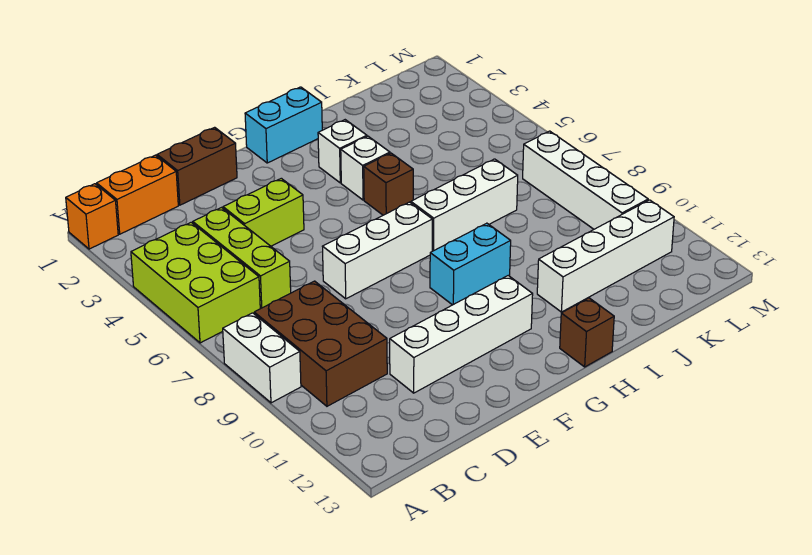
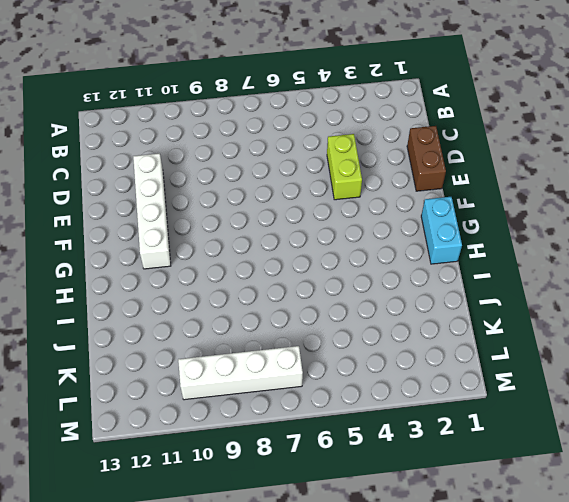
none -> orange 1x1 brick [66,184,118,249]
none -> lime 2x3 brick [131,222,260,343]
none -> white 1x2 brick [223,313,301,403]

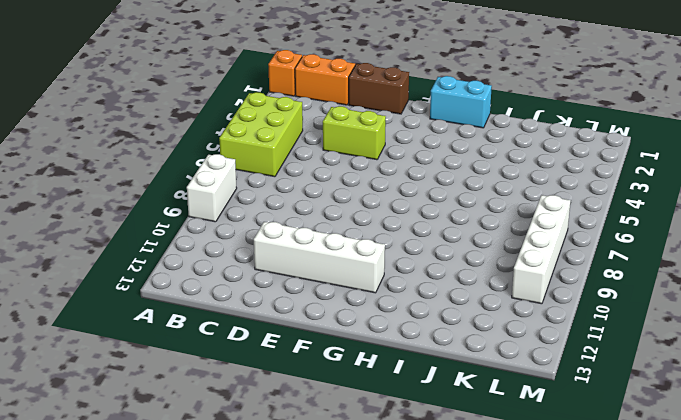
none -> brown 2x3 brick [254,281,387,406]
none -> lime 1x3 brick [193,208,291,309]
none -> white 1x3 brick [322,202,432,299]

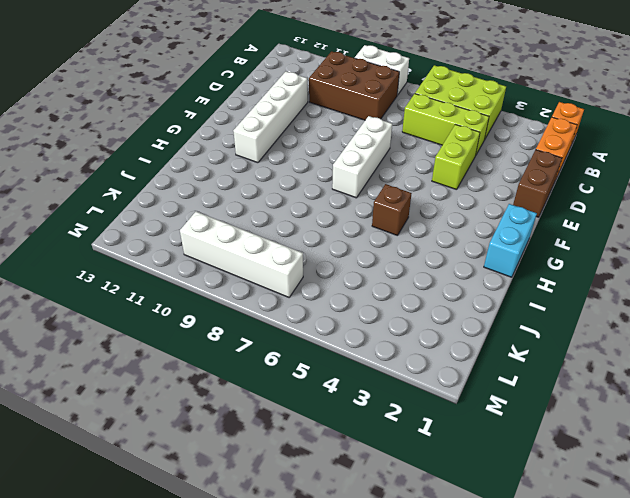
none -> cyan 1x2 brick [430,223,511,305]
none -> white 1x1 brick [318,120,367,183]
none -> white 1x1 brick [341,136,390,200]

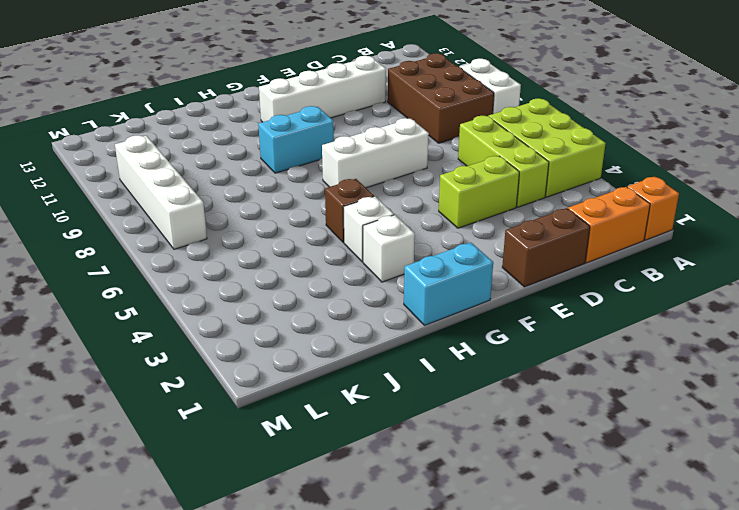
none -> white 1x3 brick [411,159,518,251]
none -> brown 1x1 brick [560,298,614,367]
none -> white 1x4 brick [537,200,674,312]

